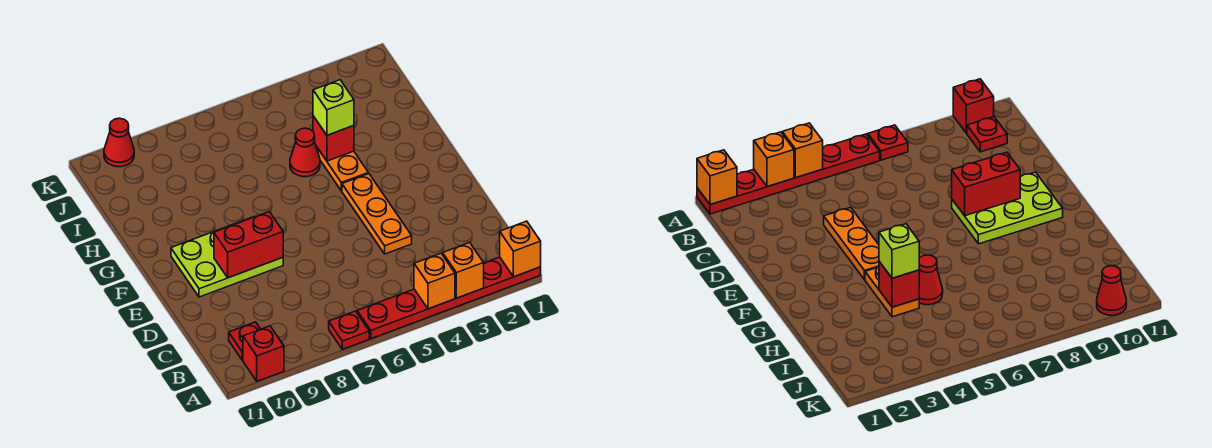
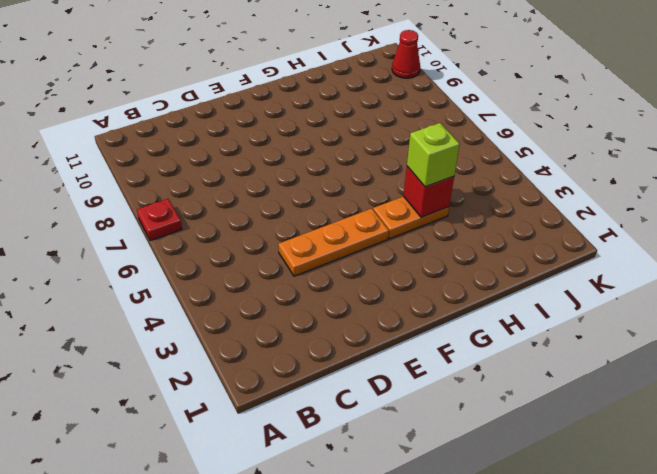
none -> red 1x6 plate [357,257,541,339]
none -> red 1x1 brick [243,326,284,381]
none -> red 1x1 plate [229,322,260,360]

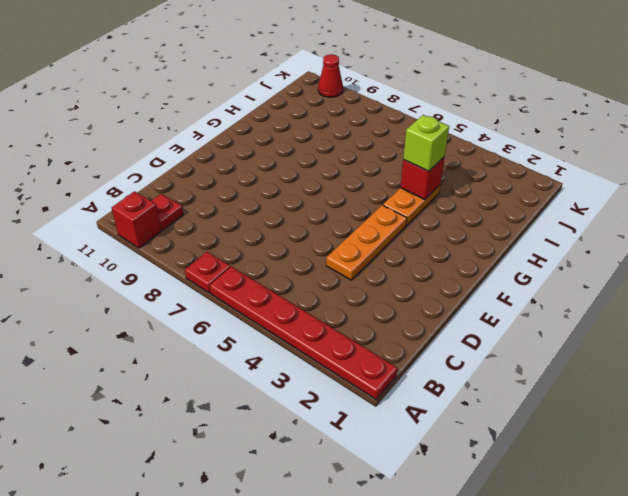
none -> lime 2x3 plate [171,216,283,297]
none -> red 1x1 cone [290,128,320,177]
none -> orange 1x1 brick [500,221,541,277]

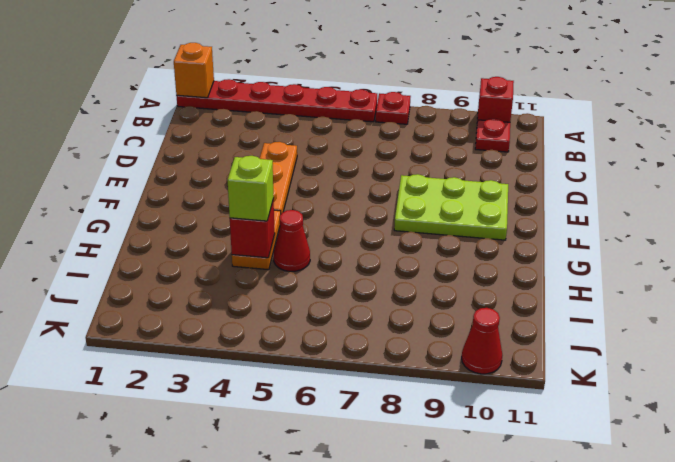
none -> orange 1x1 brick [443,243,484,298]
none -> orange 1x1 brick [414,253,455,309]
none -> red 1x2 brick [214,212,283,278]

